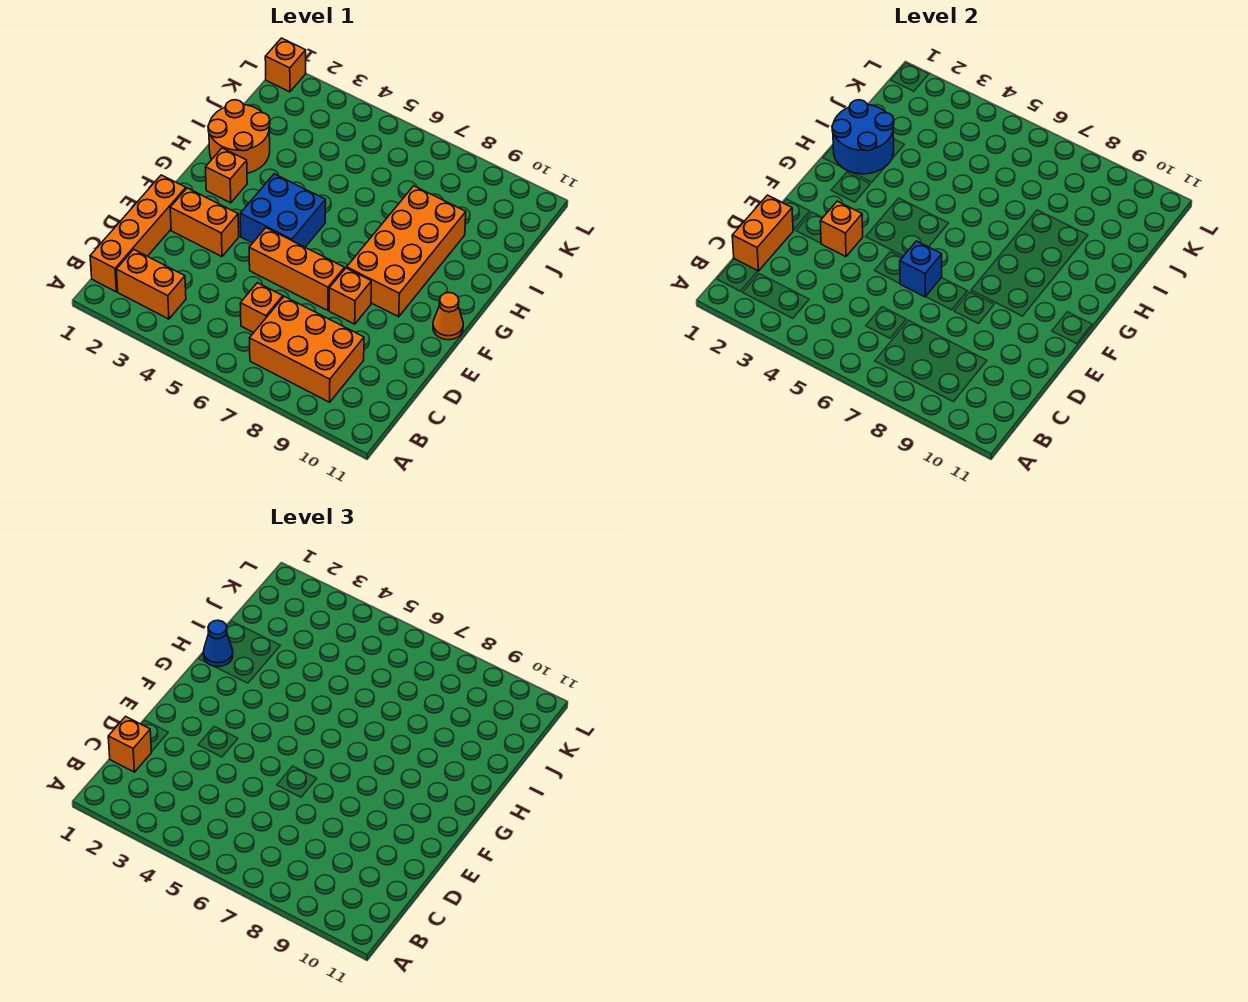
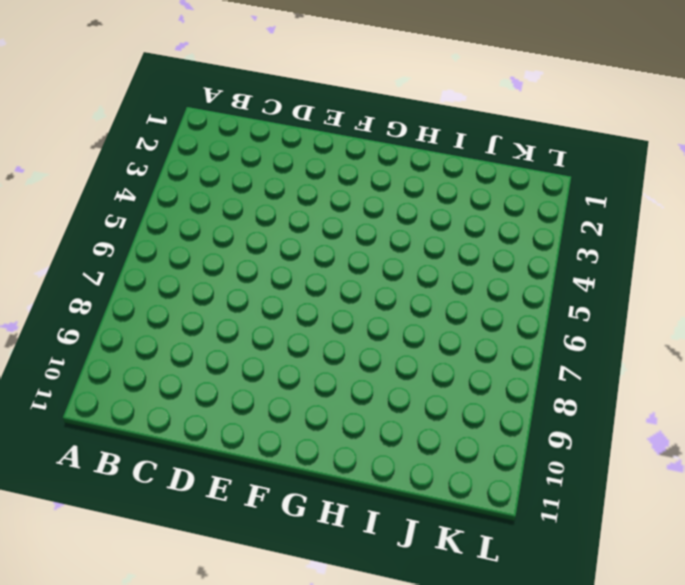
none -> orange 1x4 brick [90,175,186,292]
none -> orange 1x2 brick [116,249,186,319]
none -> orange 2x3 brick [250,296,364,402]

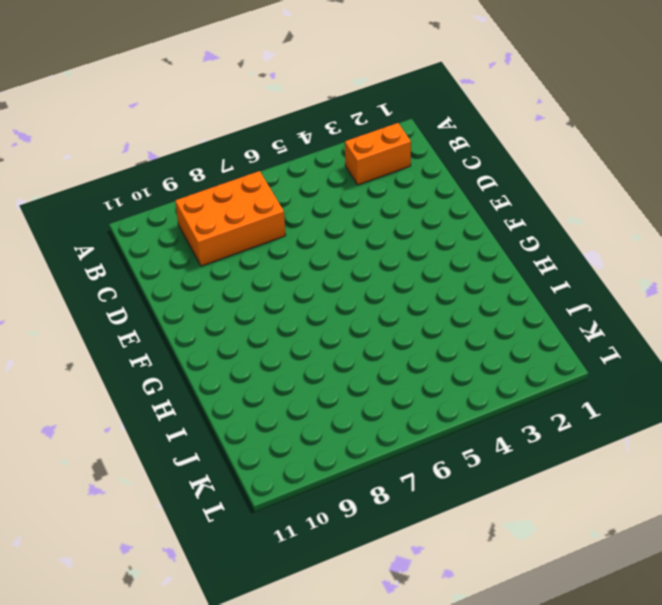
none -> orange 1x4 brick [90,175,186,292]
none -> orange 1x1 brick [240,283,283,333]
none -> orange 1x2 brick [170,188,239,257]

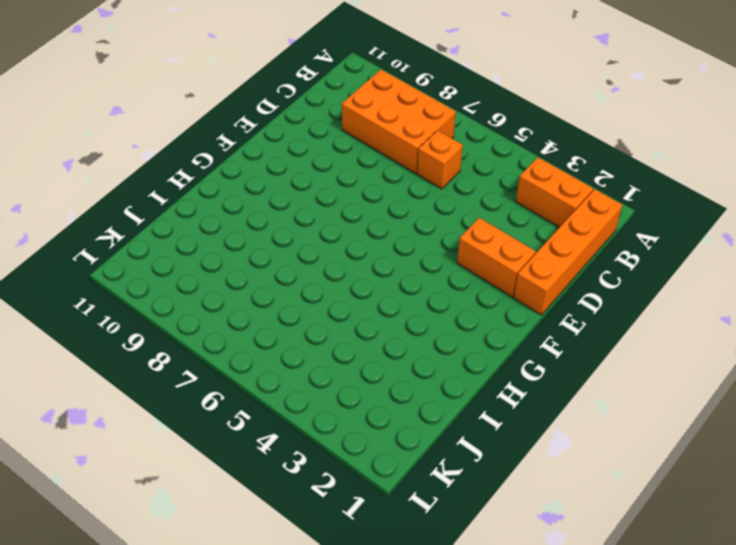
none -> orange 1x3 brick [249,228,345,310]
none -> orange 1x1 brick [329,268,371,324]
none -> blue 2x2 brick [240,174,326,247]

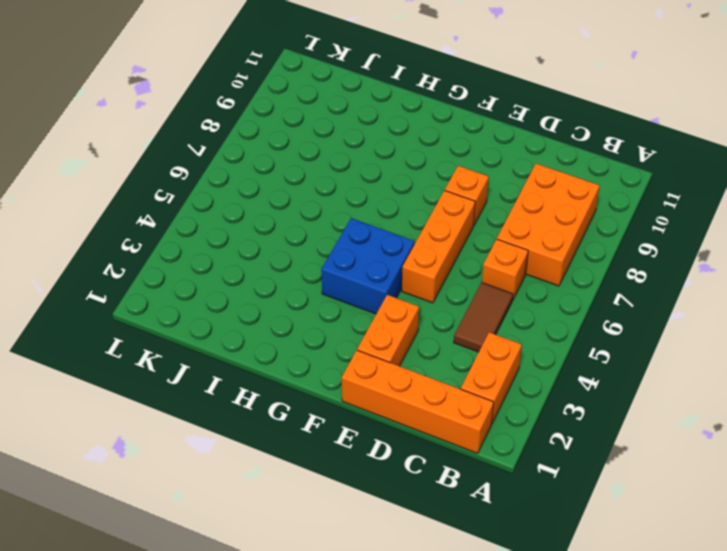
brown 1x2 tile [454,283,513,352] -> none
none -> orange 2x4 brick [347,186,466,317]
none -> orange 1x1 cone [433,293,463,340]
none -> orange 1x1 brick [206,148,247,203]

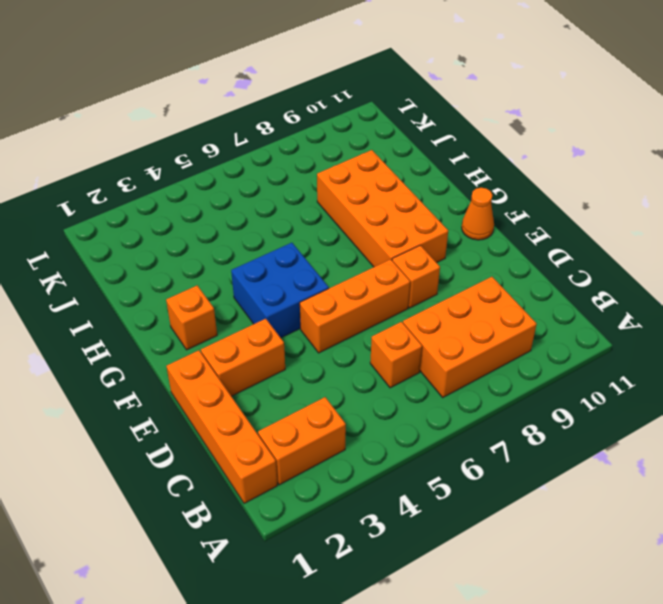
none -> orange 2x2 round brick [208,100,270,173]
none -> orange 1x1 brick [265,38,306,92]
none -> orange 1x2 brick [732,195,793,271]

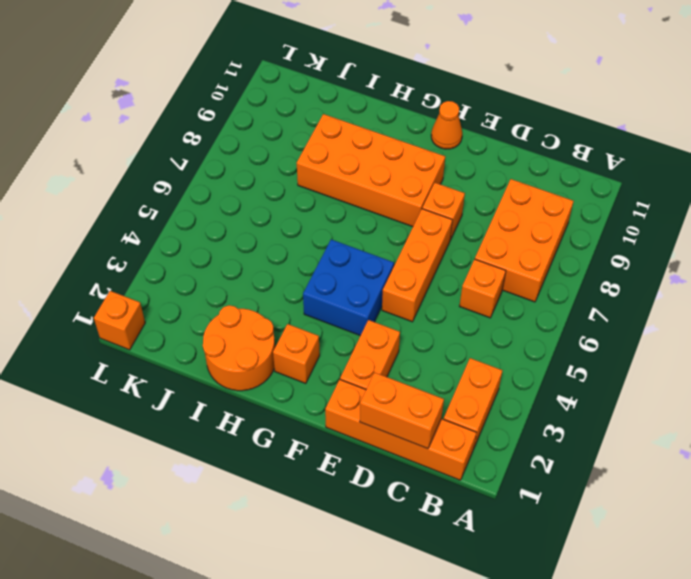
none -> orange 1x1 brick [820,201,863,257]
none -> blue 1x1 brick [900,241,942,297]
none -> blue 2x2 round brick [832,100,894,174]

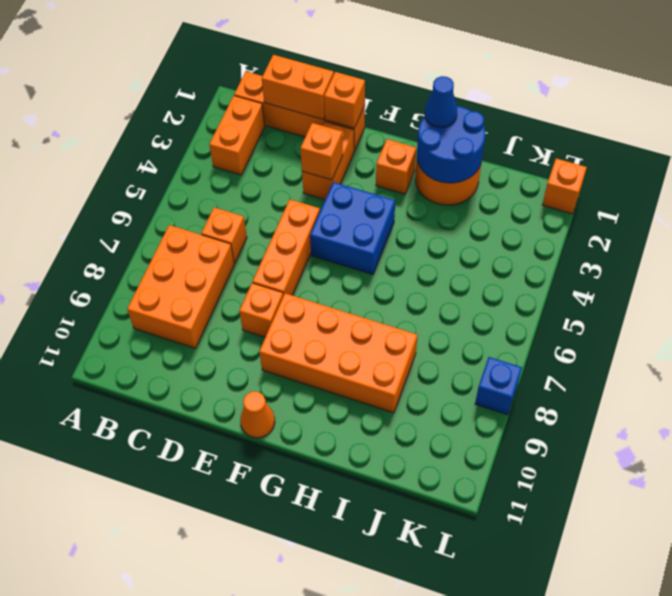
orange 1x1 brick [324,72,365,128] -> orange 1x1 brick moved to [108,717,151,772]
blue 1x1 brick [475,357,522,415] -> blue 1x1 brick moved to [900,241,942,297]

